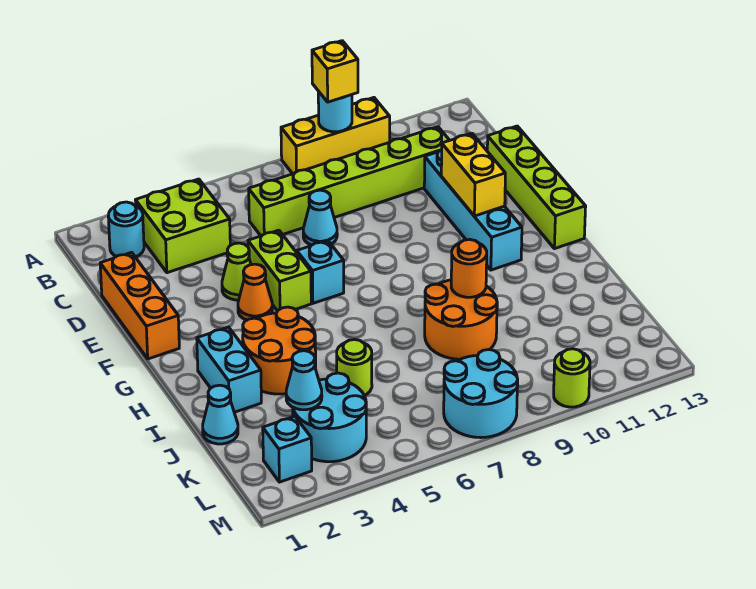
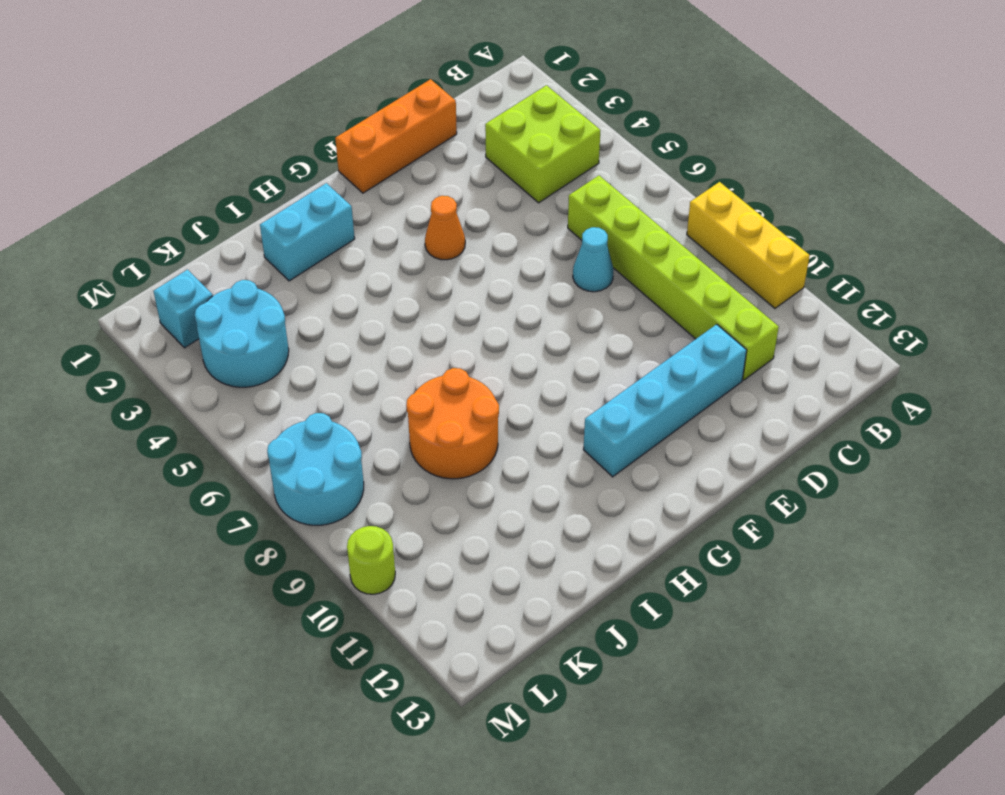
none -> cyan 1x1 round brick [108,202,144,257]
none -> lime 1x4 brick [487,126,586,249]
none -> lime 1x1 cone [222,243,251,300]

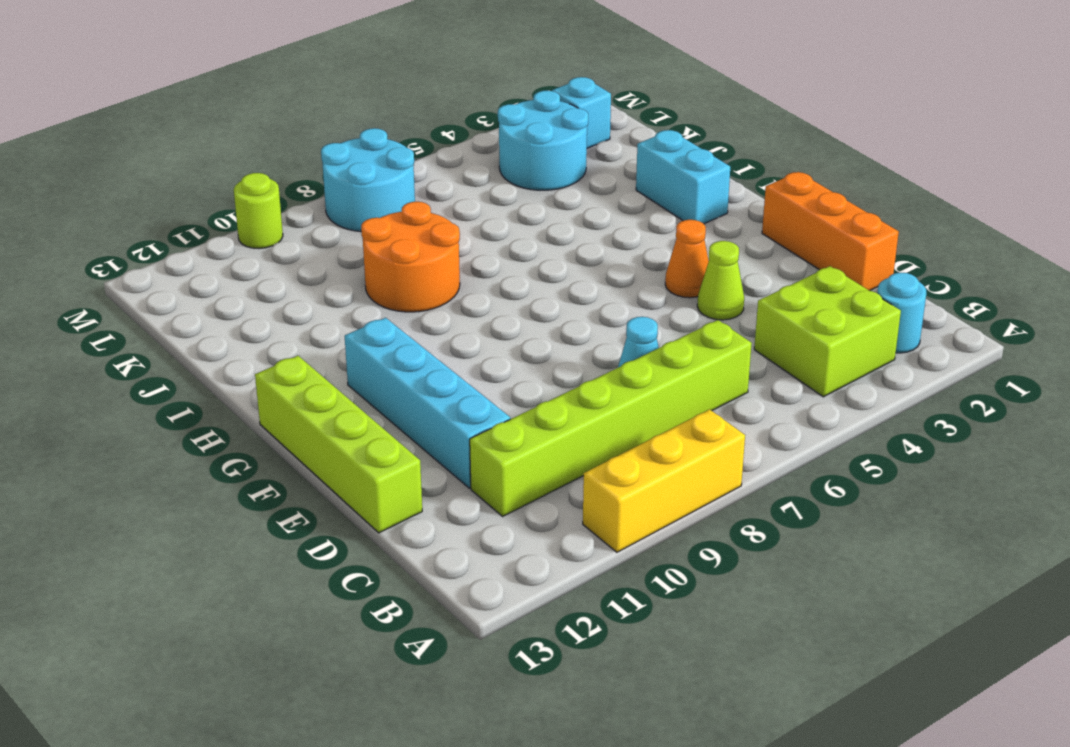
none -> lime 1x2 brick [248,230,311,311]
none -> cyan 1x1 brick [297,240,344,303]
none -> orange 2x2 round brick [243,307,316,394]

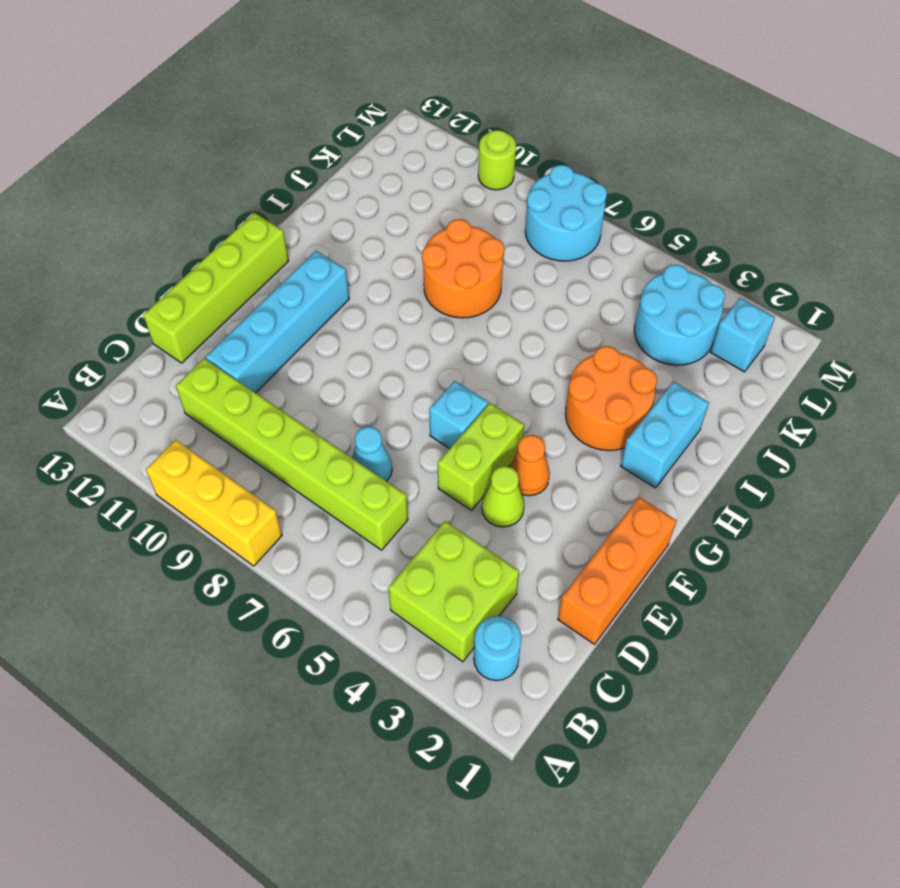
none -> cyan 1x1 cone [203,385,238,444]
none -> lime 1x1 round brick [337,340,372,395]
none -> cyan 1x1 round brick [318,91,352,132]

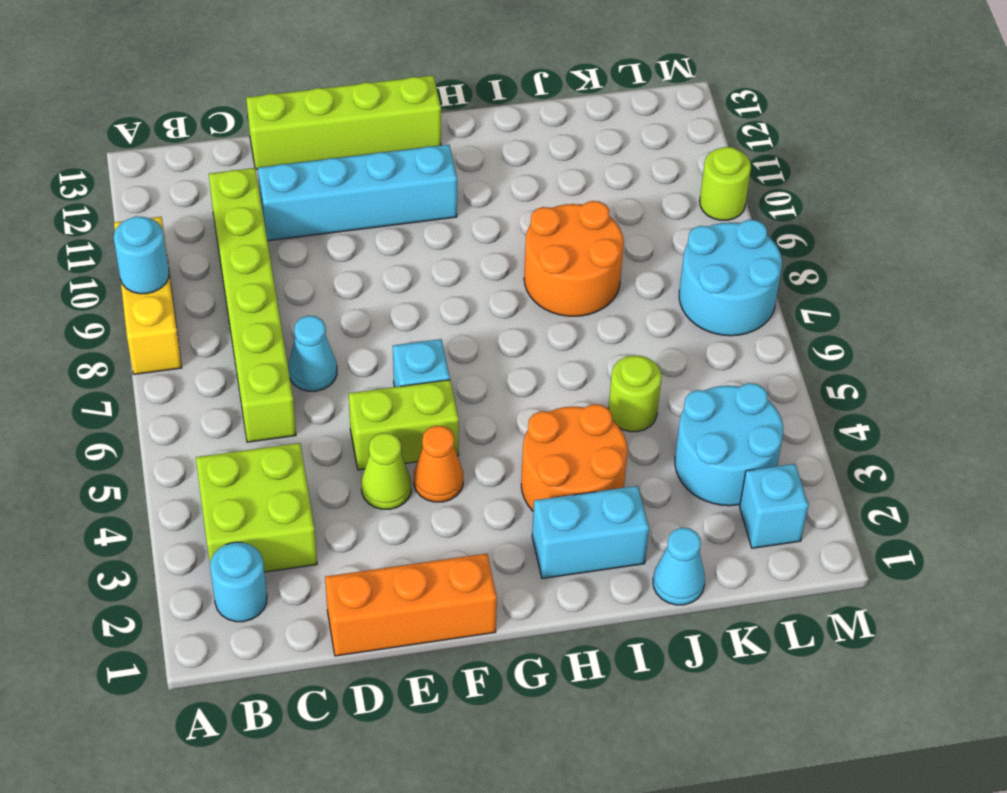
none -> yellow 1x2 brick [441,133,505,216]
none -> orange 1x1 round brick [451,239,487,297]
none -> cyan 1x1 cone [286,351,322,410]

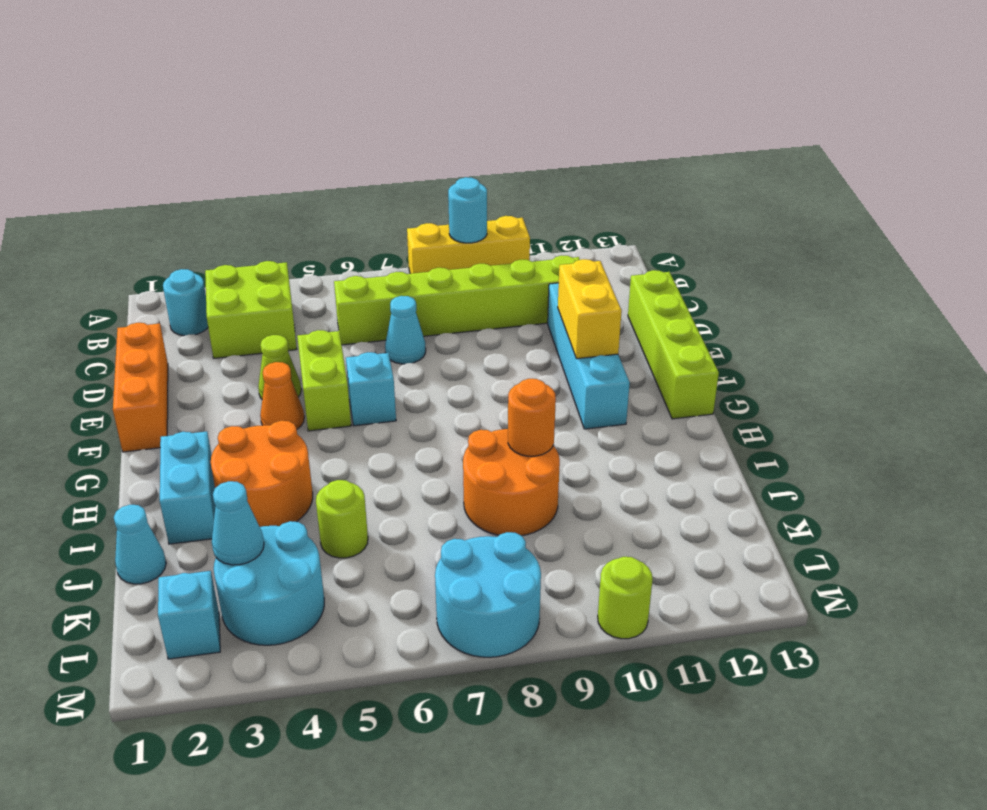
none -> yellow 1x1 brick [312,41,358,102]

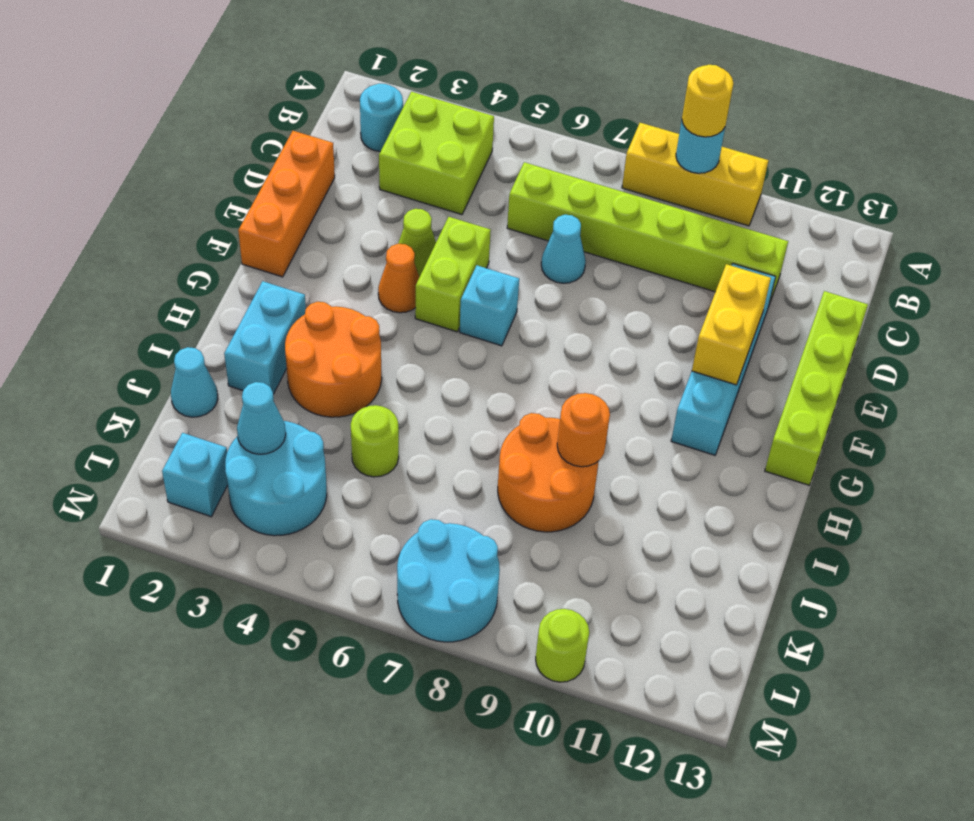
yellow 1x1 round brick [682,65,733,137] -> yellow 1x1 brick [312,41,358,102]

